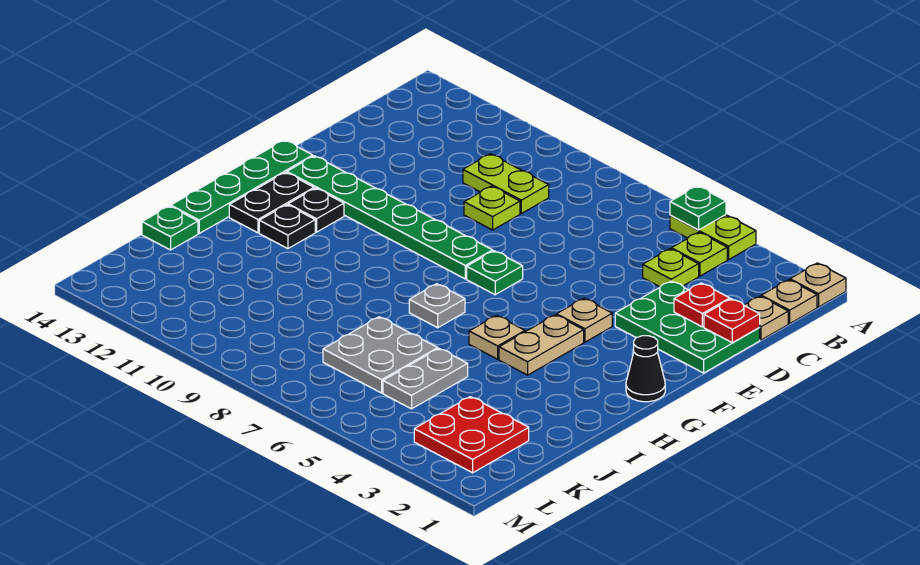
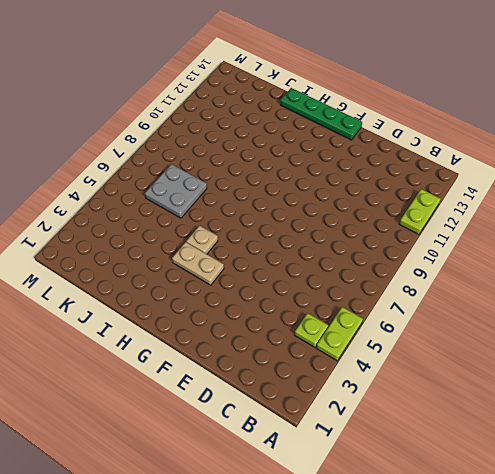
lime 1x2 plate [399,189,440,235] -> lime 1x2 plate moved to [463,154,549,213]
none -> tan 1x1 plate [790,263,846,307]
none -> tan 1x1 plate [761,280,817,323]
none -> tan 1x1 plate [744,296,788,340]

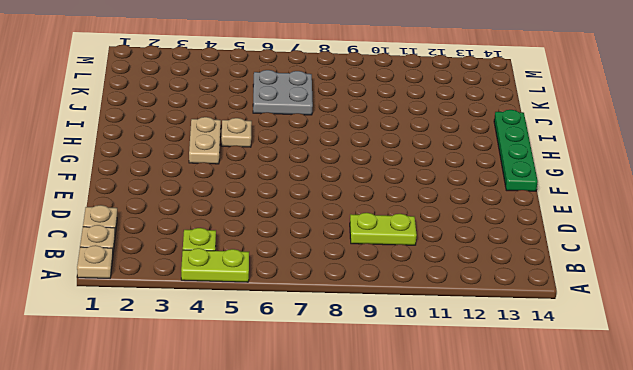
none -> lime 1x1 plate [643,249,699,287]
none -> green 2x3 plate [615,281,760,373]
none -> lime 1x1 plate [464,186,520,230]

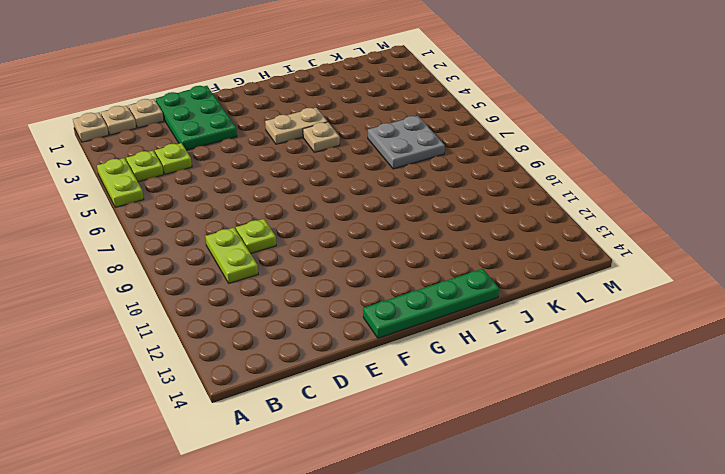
none -> tan 1x1 plate [557,298,612,342]
none -> green 1x1 plate [467,251,523,295]
none -> green 1x6 plate [287,156,493,279]

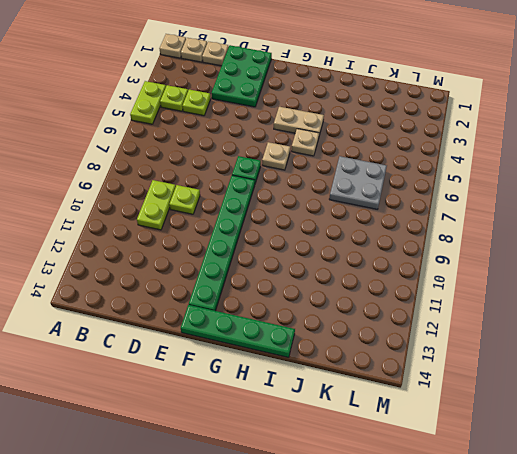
tan 1x1 plate [262,142,290,170] -> tan 1x1 plate moved to [557,298,612,342]
none -> black 1x1 cone [626,336,665,402]
none -> black 1x1 plate [288,188,344,232]
none -> black 1x2 plate [229,172,314,233]

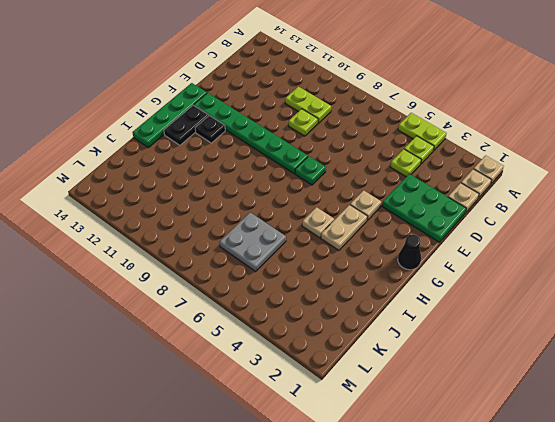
none -> grey 1x1 plate [409,284,465,328]
none -> black 1x1 plate [259,205,315,249]
none -> grey 1x2 plate [383,349,468,409]

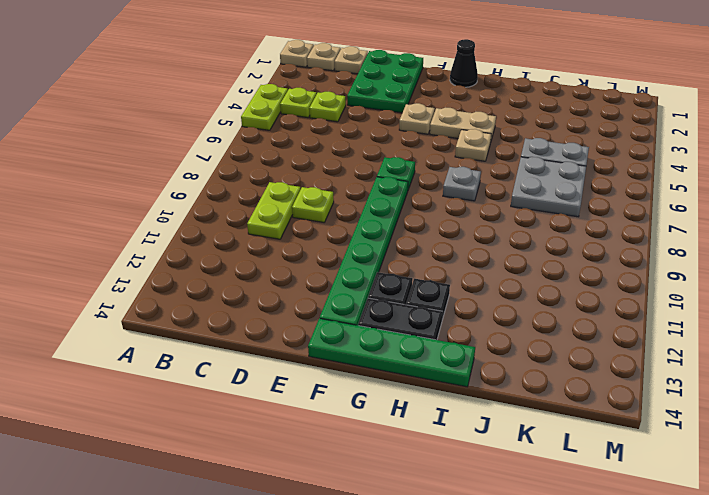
none -> green 1x1 plate [142,206,198,250]
none -> red 2x2 plate [414,397,529,473]
none -> green 1x1 plate [670,186,726,230]

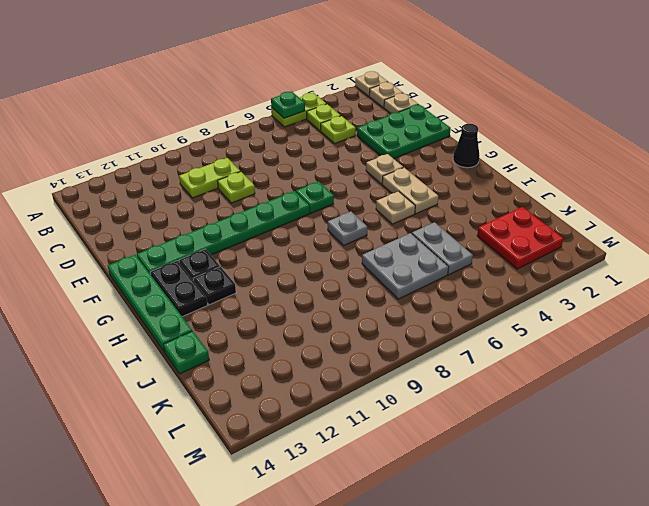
none -> red 1x1 plate [704,299,760,343]
none -> red 1x1 plate [674,283,730,327]

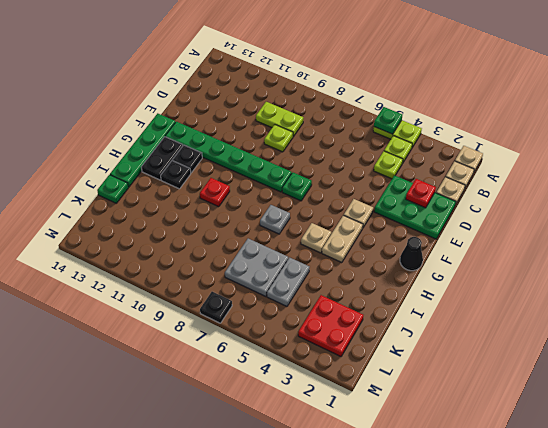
red 1x1 plate [200,178,230,207] -> red 1x1 plate moved to [704,299,760,343]
black 1x1 plate [200,292,232,323] -> none

